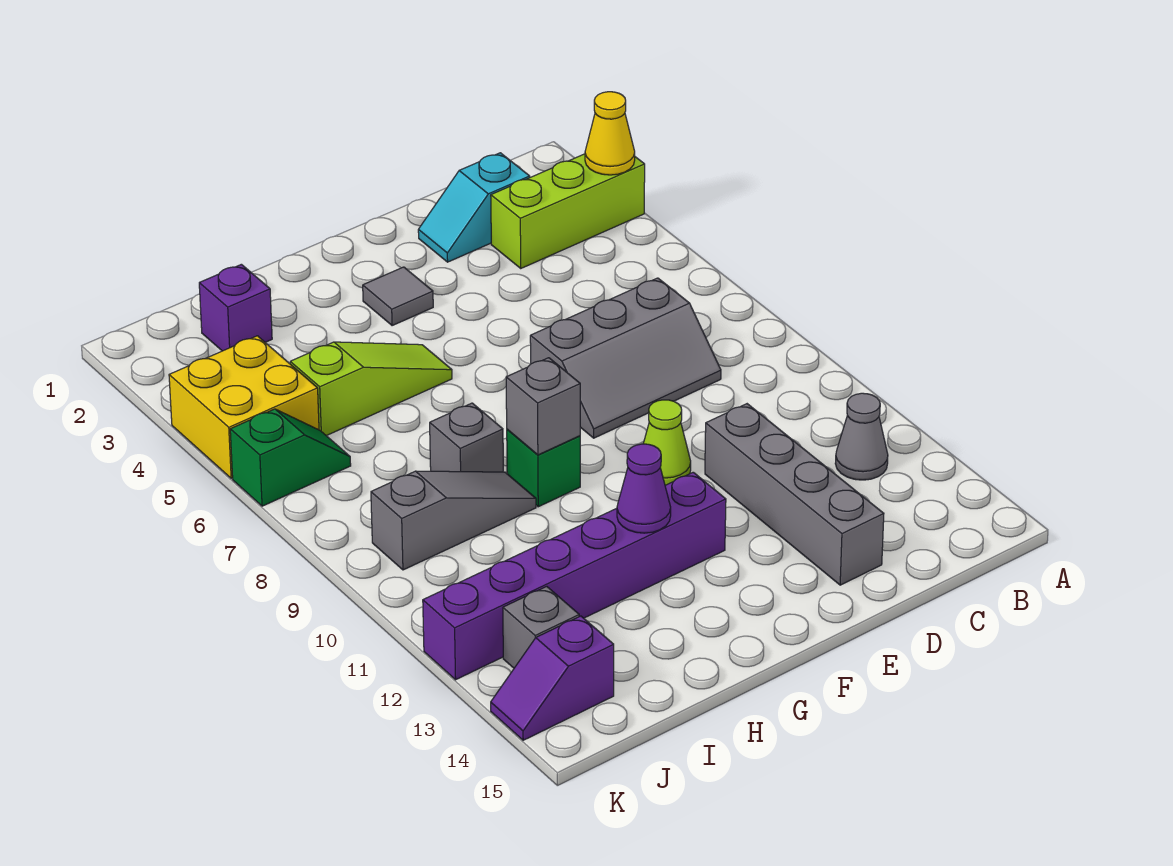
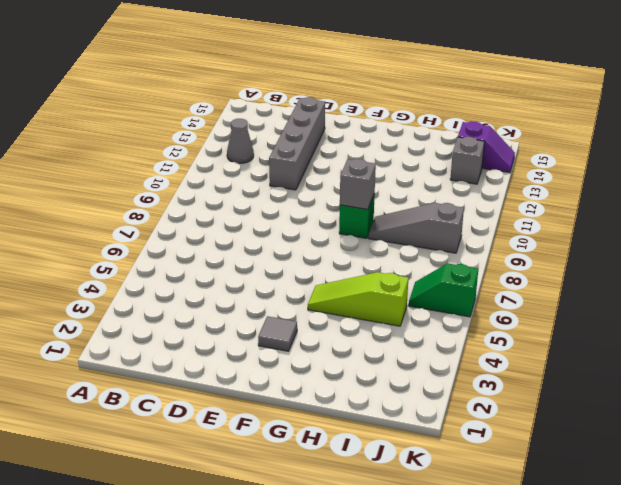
none -> lime 1x3 brick [491,154,645,268]
none -> cyan 1x2 slope [418,153,530,262]
none -> grey 2x3 slope [530,278,721,438]

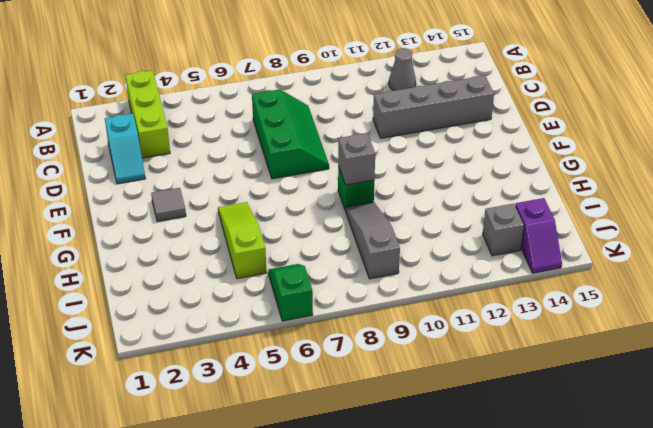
green 2x3 slope [252,89,329,179] -> grey 2x3 slope [530,278,721,438]
none -> lime 1x1 cone [643,400,691,485]
none -> purple 1x6 brick [423,472,726,680]
none -> grey 1x1 brick [430,403,503,472]

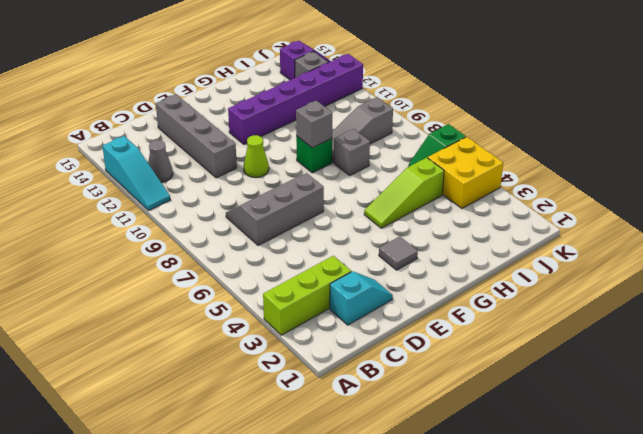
cyan 1x3 slope [102,136,170,210] -> none
none -> purple 1x1 brick [199,264,272,351]
none -> yellow 1x1 cone [585,92,635,175]
none -> purple 1x1 cone [617,444,671,533]

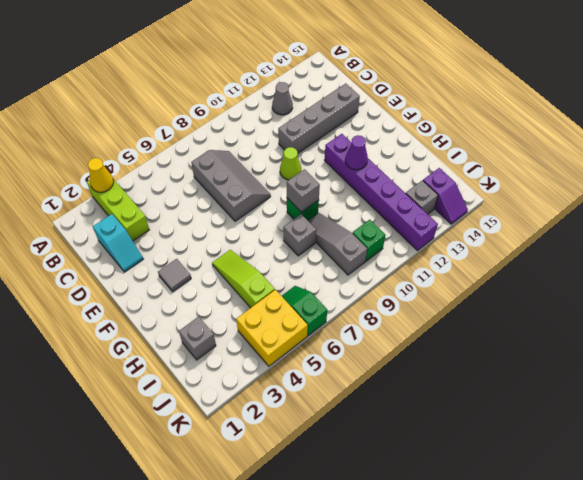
grey 1x1 brick [179,317,216,360] -> purple 1x1 brick [199,264,272,351]
green 1x1 brick [352,220,385,261] -> none

